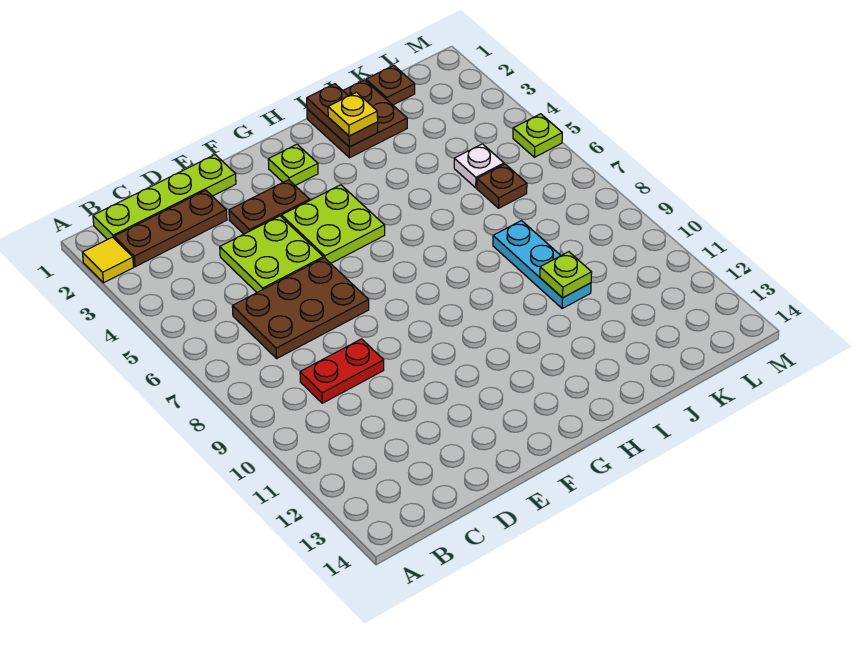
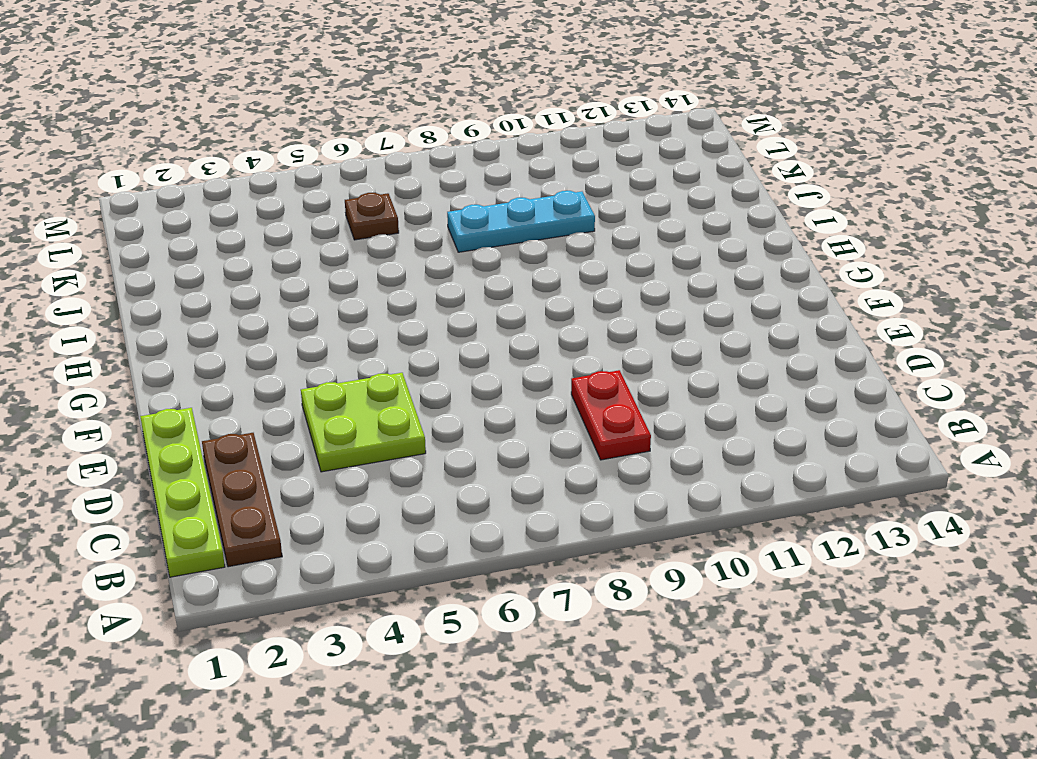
none -> yellow 1x1 tile [83,237,134,283]
none -> brown 2x3 plate [232,258,369,358]
none -> brown 1x2 plate [229,180,310,234]

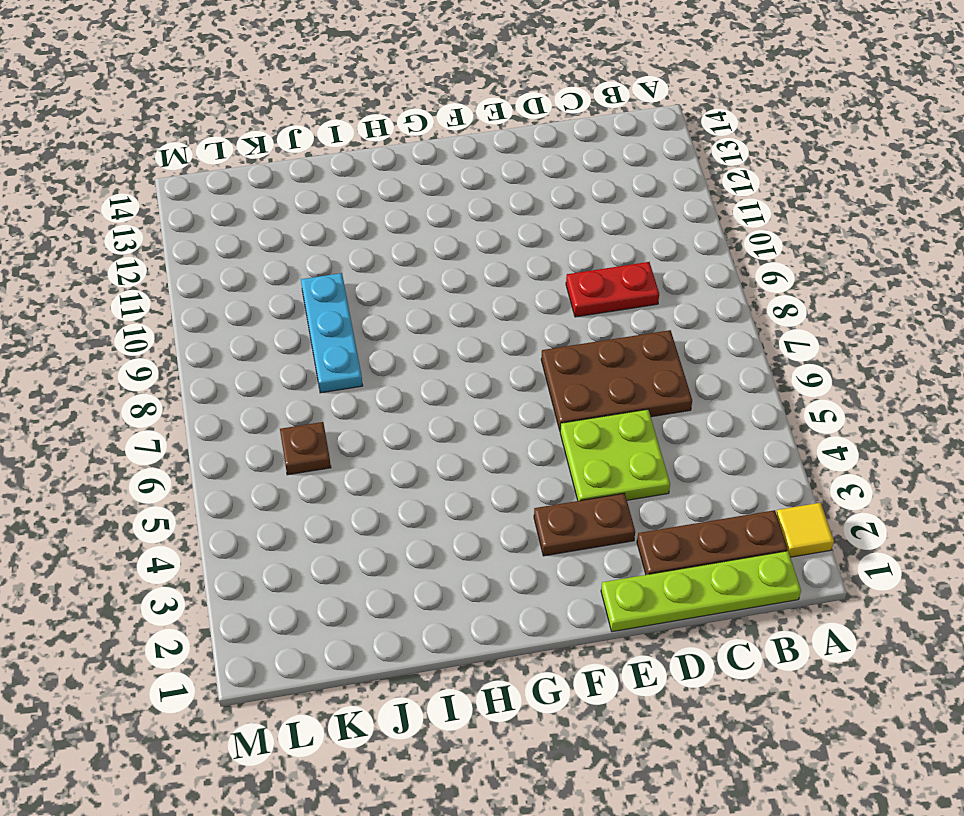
none -> lime 2x2 plate [282,185,385,263]
none -> lime 1x1 plate [268,144,318,185]
none -> brown 2x2 plate [307,80,407,158]

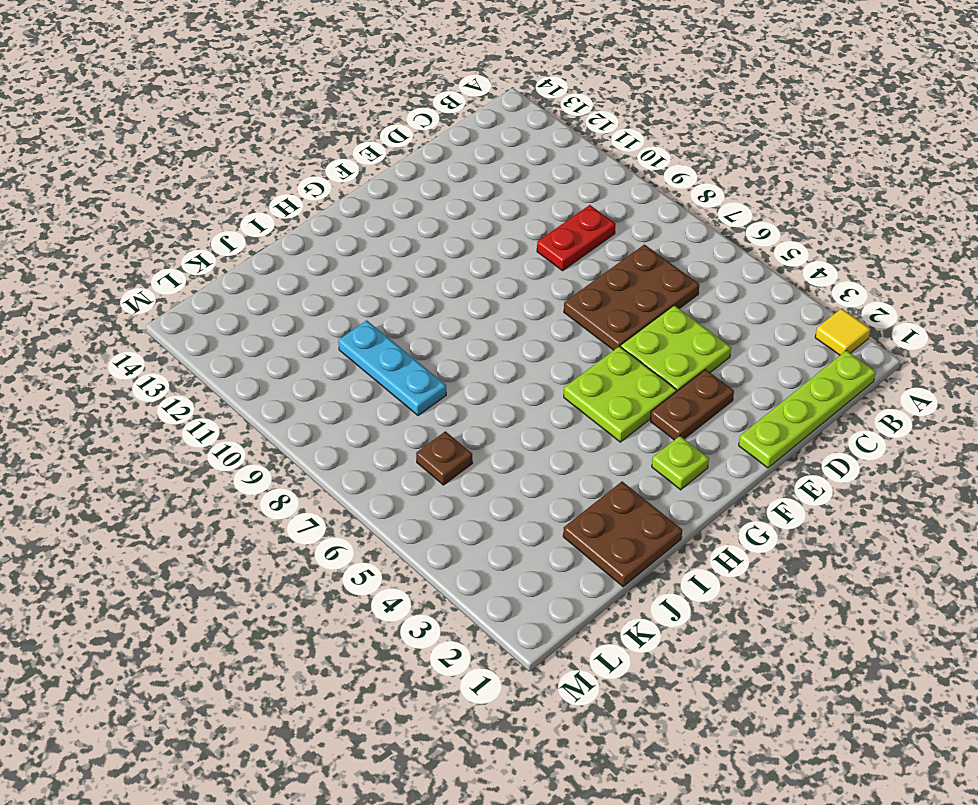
none -> brown 1x3 plate [114,190,227,267]
none -> brown 1x1 plate [366,65,415,105]
none -> white 1x1 plate [454,144,504,188]

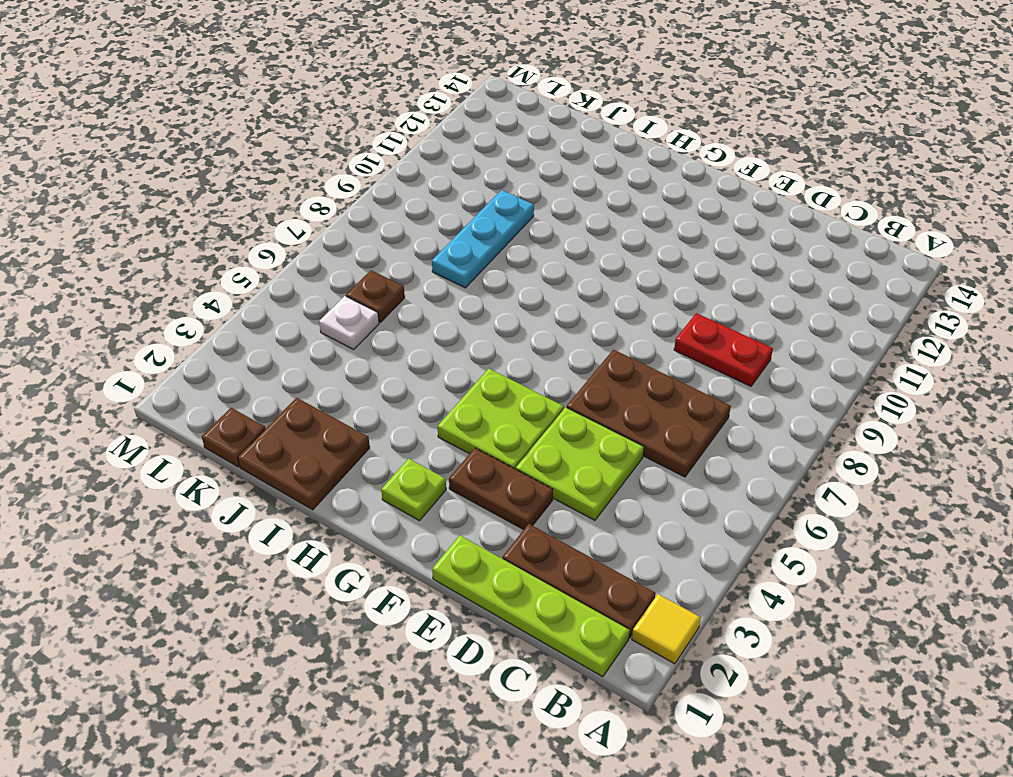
none -> lime 1x1 plate [513,114,562,157]
none -> brown 1x2 plate [307,84,378,147]
none -> lime 1x1 plate [540,252,592,298]

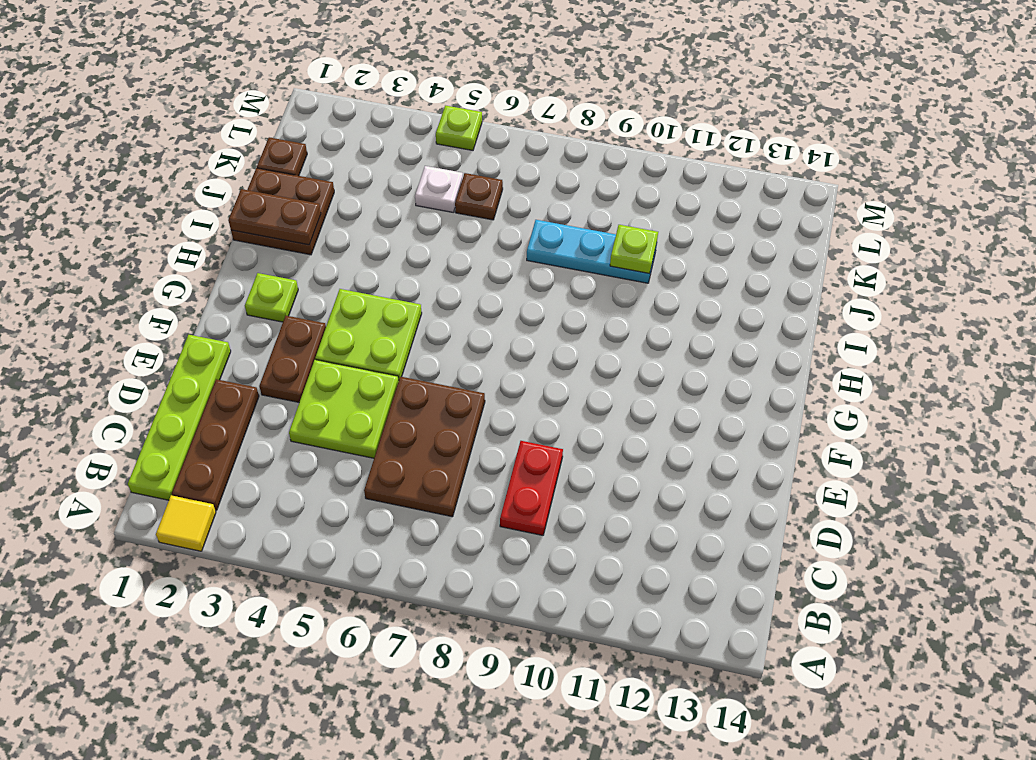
none -> yellow 1x1 plate [328,92,378,136]

